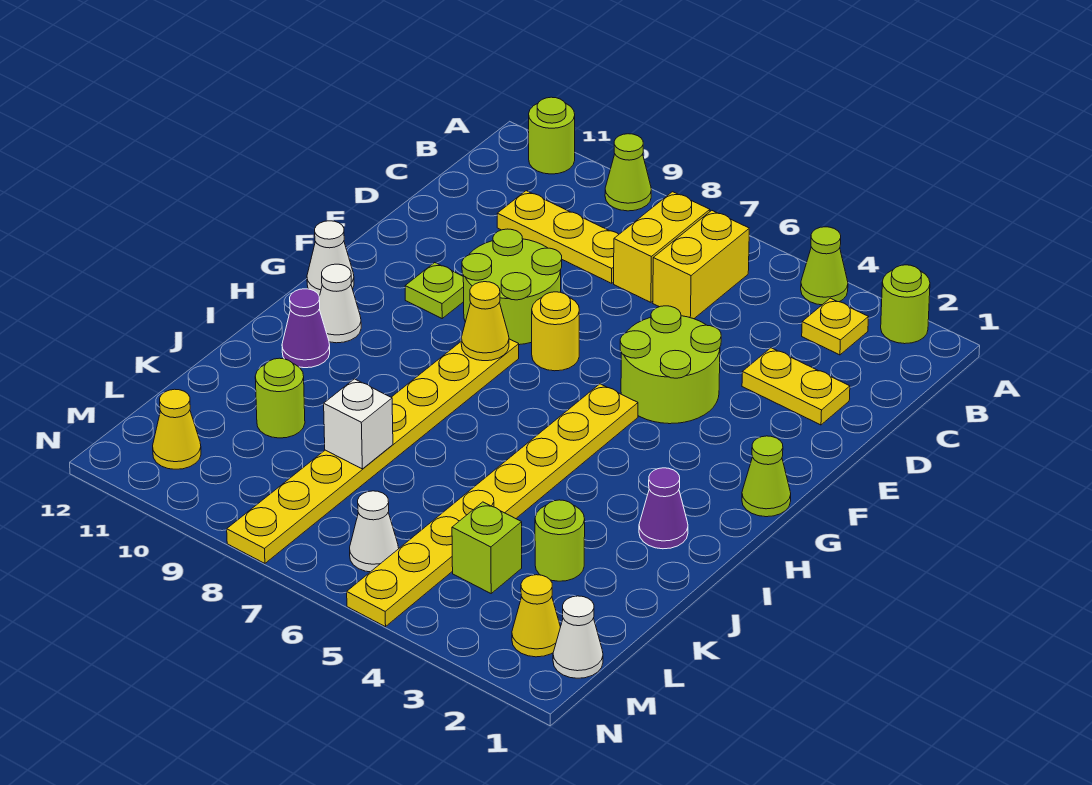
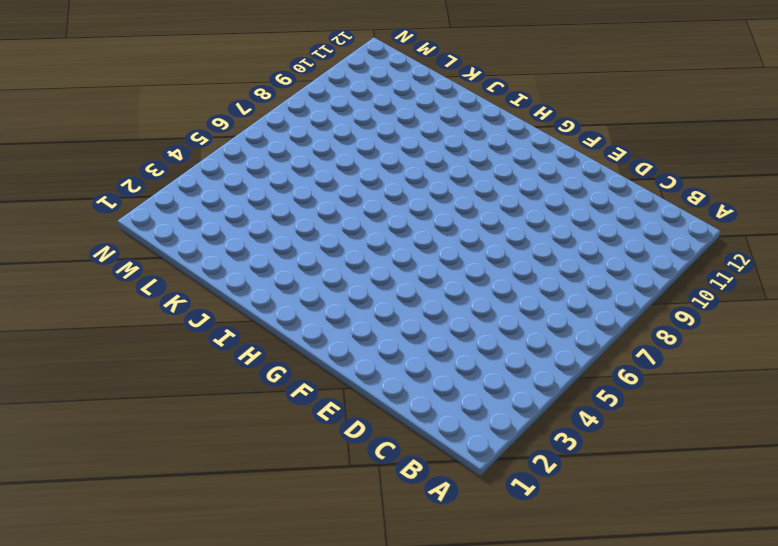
none -> lime 1x1 round brick [881,265,930,344]
none -> lime 1x1 cone [801,227,848,305]
none -> lime 1x1 cone [605,134,651,211]

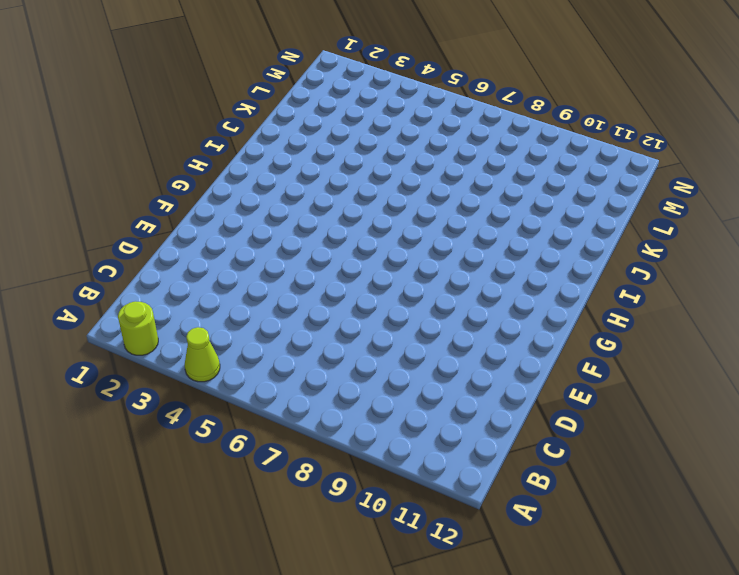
none -> lime 1x1 cone [605,134,651,211]
none -> lime 1x1 round brick [529,97,575,174]
none -> yellow 1x1 plate [802,298,868,355]

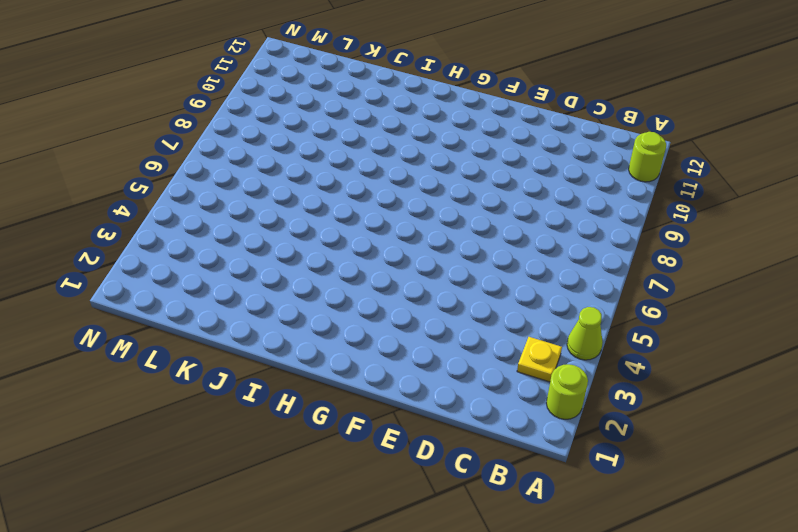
none -> lime 1x1 cone [605,134,651,211]
none -> yellow 1x2 brick [653,211,749,319]
none -> yellow 1x2 brick [614,192,710,302]

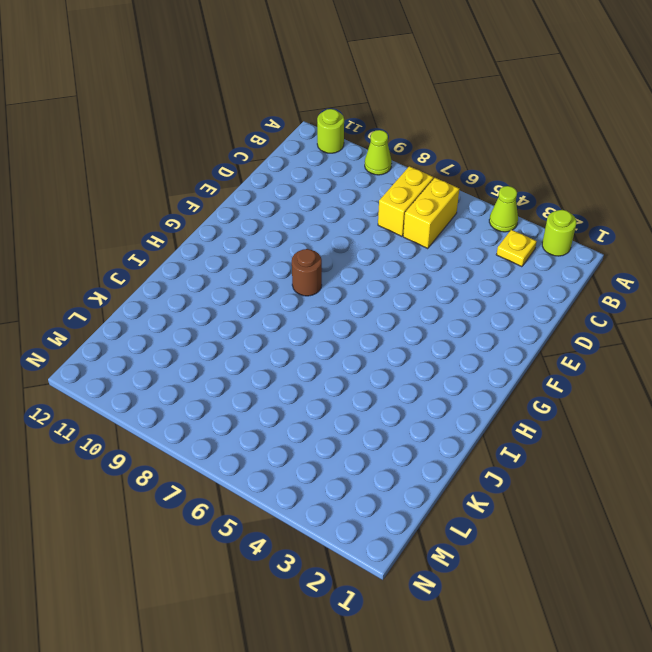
brown 1x1 round brick [292,249,322,296] -> yellow 1x8 plate [227,339,519,563]
none -> yellow 1x3 plate [497,191,619,283]
none -> yellow 1x2 plate [742,348,850,425]
none -> lime 2x2 round brick [620,306,721,424]

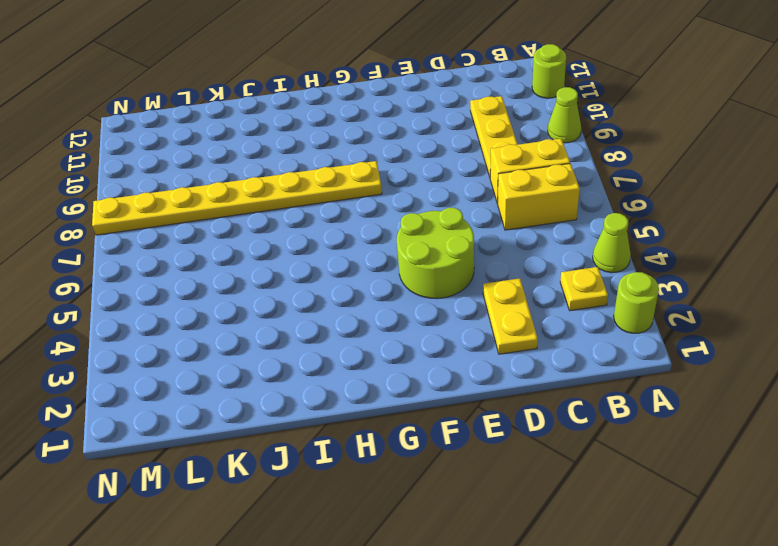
none -> lime 2x2 round brick [462,229,562,345]
none -> yellow 1x1 round brick [532,292,579,371]
none -> lime 1x1 plate [405,263,464,318]

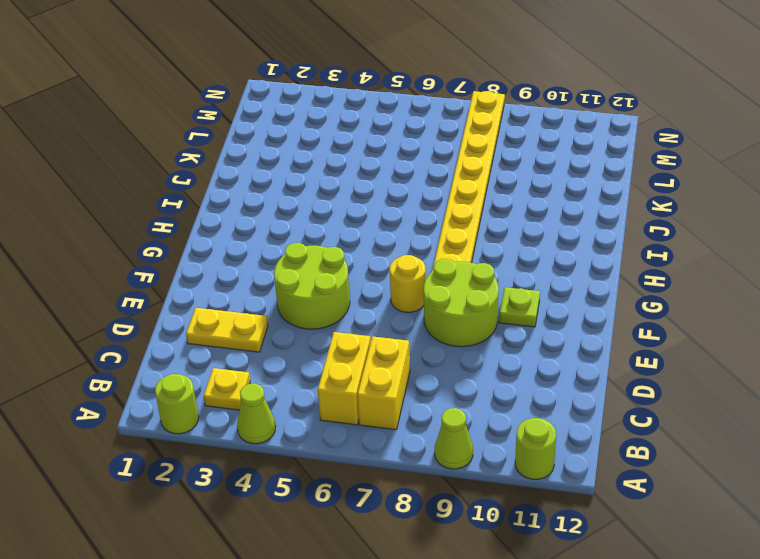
none -> yellow 1x3 plate [497,191,619,283]
none -> lime 1x1 cone [742,436,791,517]
none -> yellow 1x8 plate [347,384,638,627]

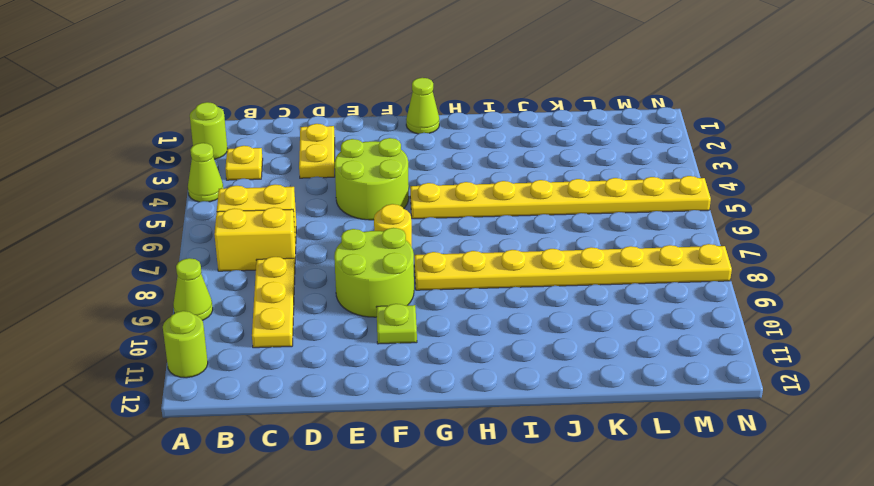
none -> white 1x1 cone [307,221,354,296]
none -> white 1x1 cone [319,264,361,343]
none -> purple 1x1 cone [639,468,688,549]

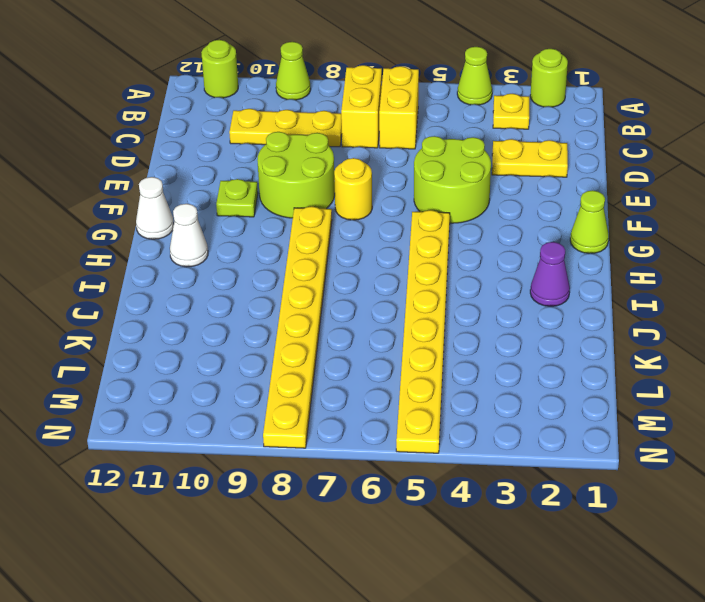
none -> purple 1x1 cone [282,289,330,368]
none -> lime 1x1 round brick [535,500,585,581]
none -> lime 1x1 round brick [255,358,305,438]

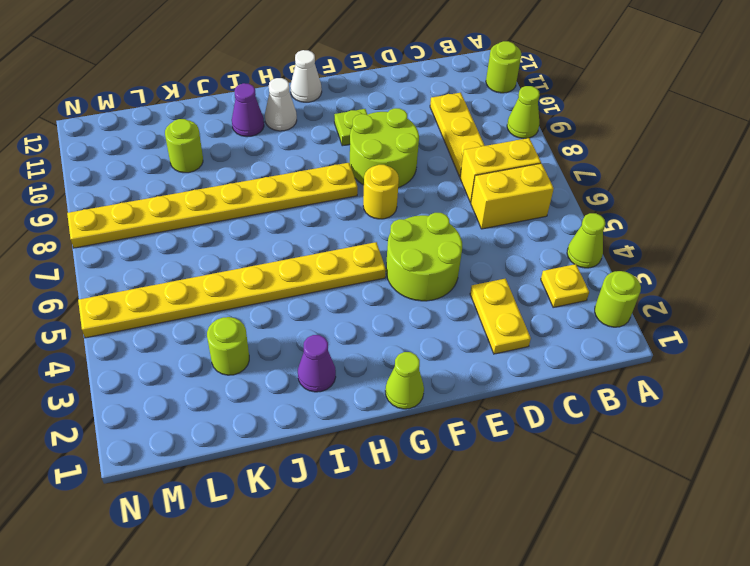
none -> lime 1x1 brick [452,502,522,593]
none -> white 1x1 cone [553,596,603,678]
none -> yellow 1x1 cone [512,575,560,657]

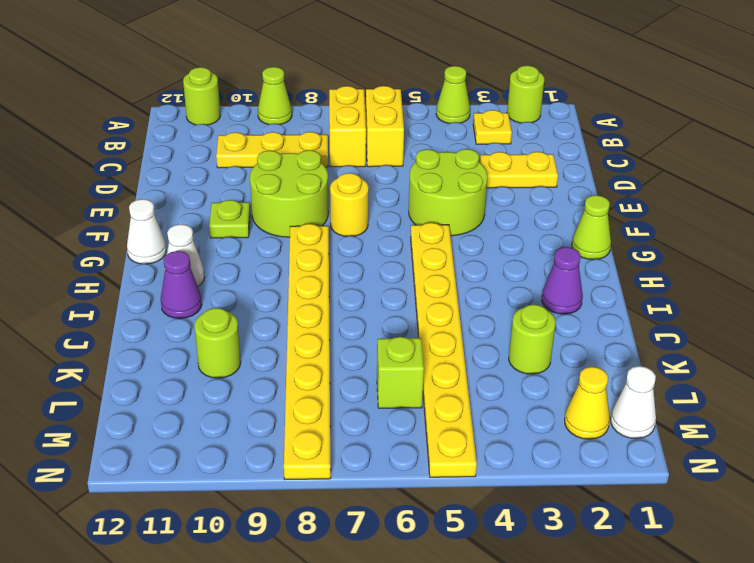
lime 1x1 brick [377,337,424,408] -> lime 1x1 brick moved to [452,502,522,593]
none -> white 1x1 cone [350,491,399,572]
none -> yellow 1x1 cone [153,389,201,469]
none -> yellow 1x1 cone [461,282,509,361]

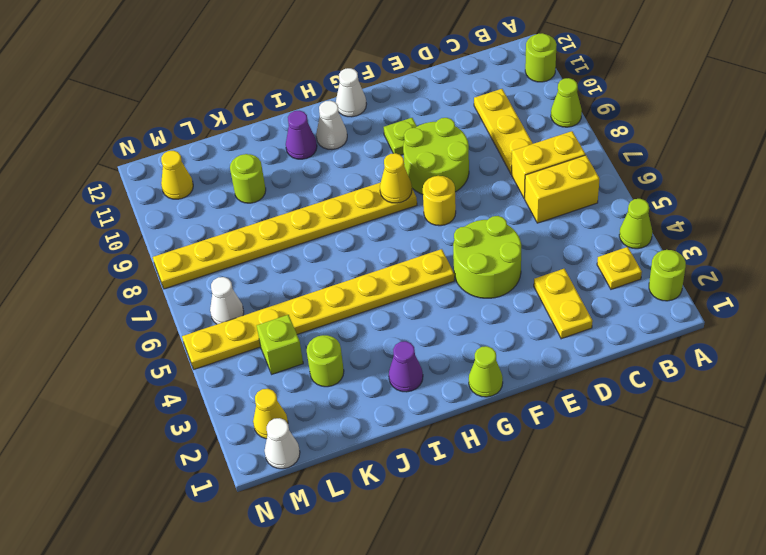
none -> white 1x1 brick [324,379,393,469]

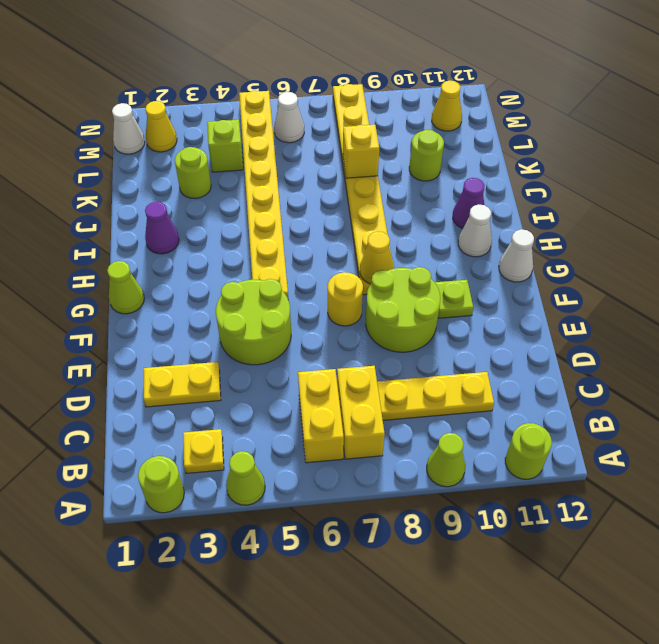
yellow 1x1 brick [343,125,379,178] -> white 1x1 brick [324,379,393,469]

